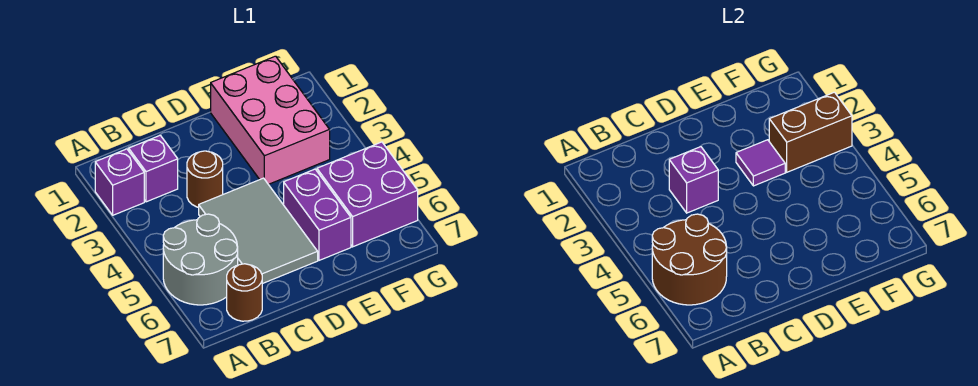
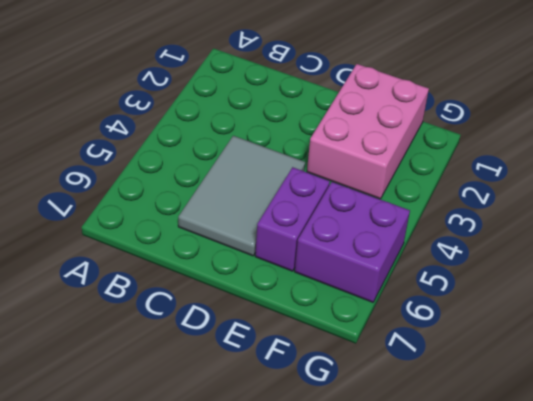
none -> purple 1x1 brick [95,149,144,215]
none -> grey 2x2 round brick [163,214,238,305]
none -> purple 1x1 brick [129,135,178,202]

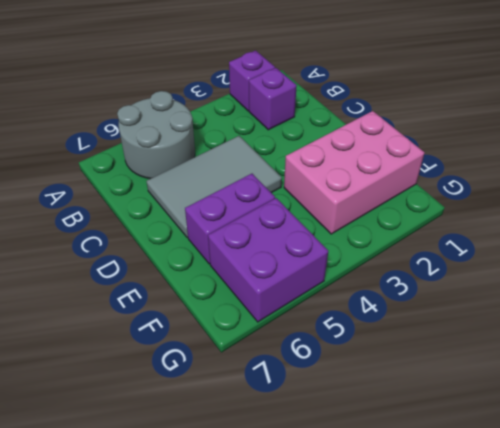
none -> brown 1x1 round brick [227,264,262,321]
none -> brown 1x1 round brick [187,151,223,207]
none -> brown 2x2 round brick [652,214,727,305]

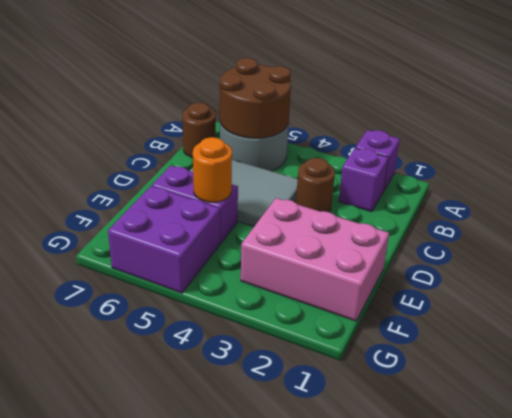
orange 1x1 round brick [193,137,232,202] -> none
none -> purple 1x1 brick [669,147,718,213]
none -> purple 1x1 tile [736,140,785,186]
none -> brown 1x2 brick [769,92,852,172]

